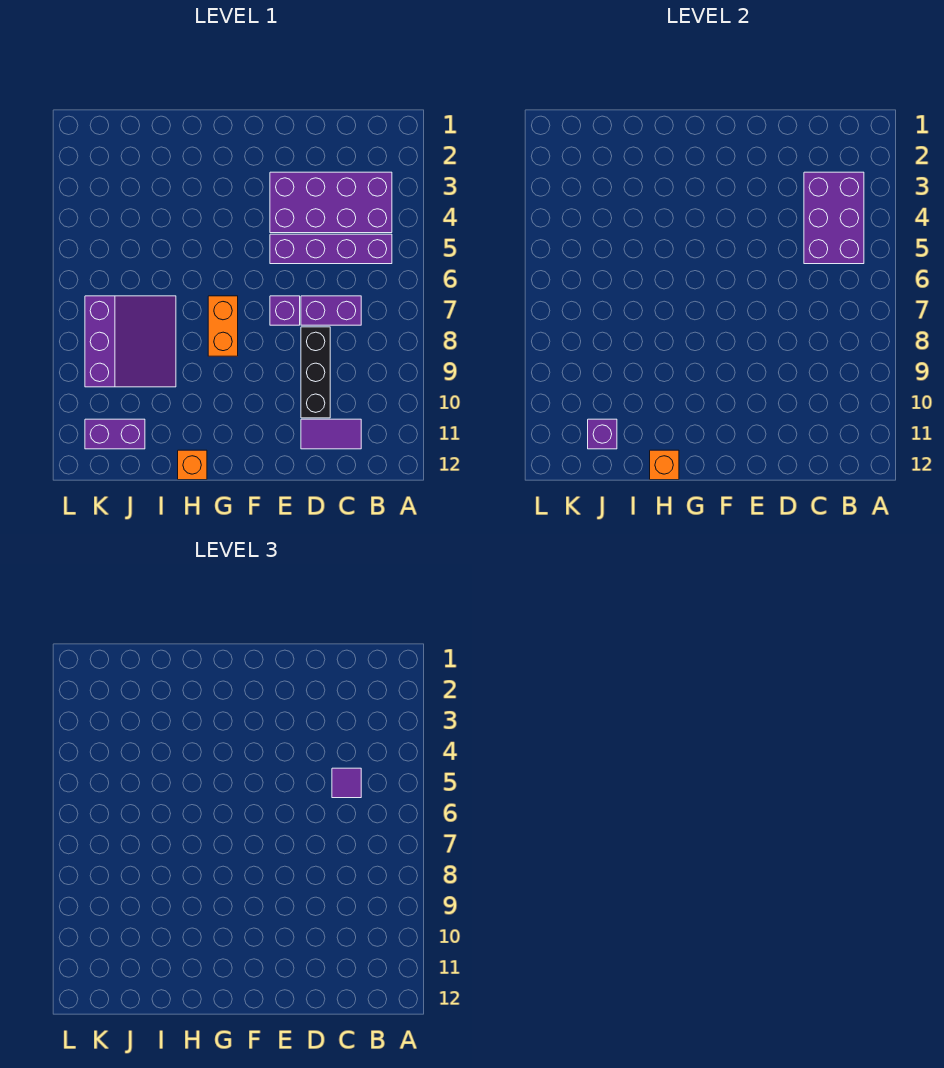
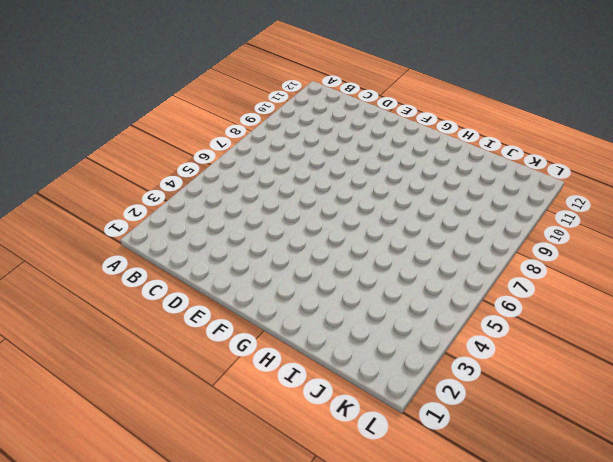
none -> purple 2x4 brick [270,172,392,233]
none -> purple 1x4 brick [270,234,392,264]
none -> purple 1x2 brick [301,296,361,325]

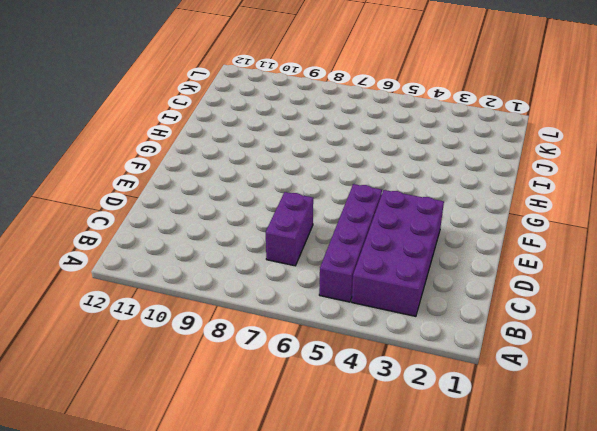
none -> purple 1x2 tile [301,419,361,449]
none -> black 1x3 brick [301,327,330,418]
none -> purple 1x1 brick [270,296,300,325]

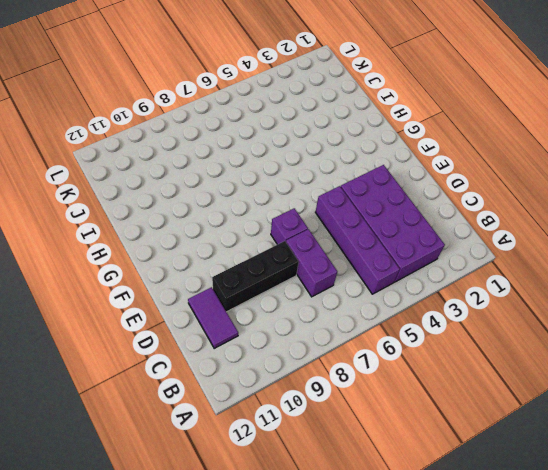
none -> orange 1x2 brick [208,296,238,356]
none -> orange 1x1 brick [178,450,207,480]
none -> purple 3x3 slope [85,296,176,387]

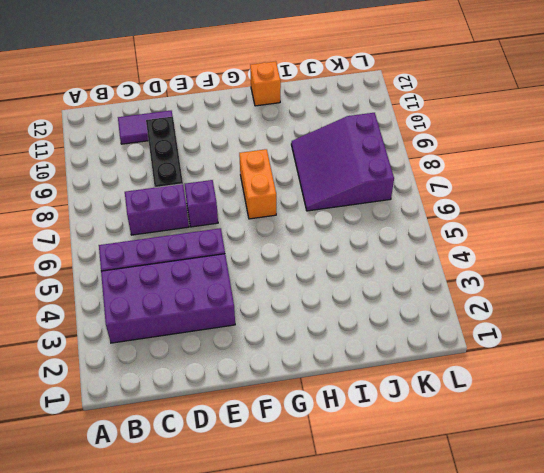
none -> purple 1x2 brick [85,419,145,449]
none -> purple 2x3 brick [804,172,864,264]
none -> orange 1x1 brick [650,450,679,480]

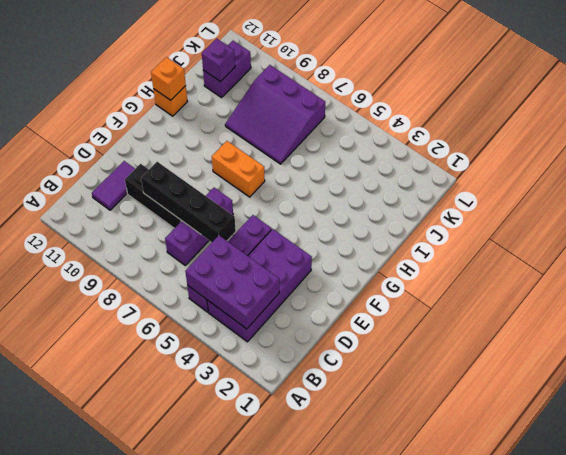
black 1x4 brick [141,162,236,242] -> none
none -> purple 1x1 tile [332,768,361,798]

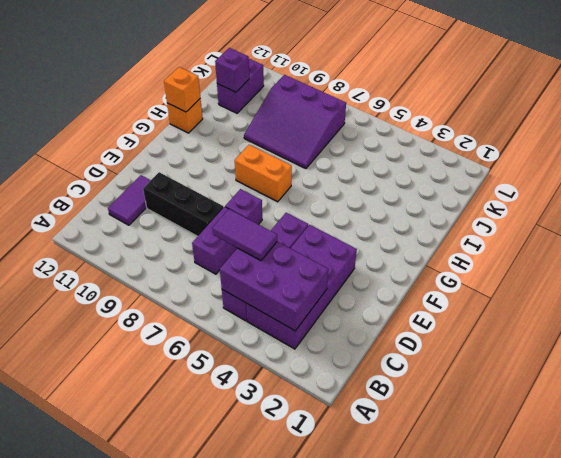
purple 1x2 tile [212,209,277,261] -> purple 1x1 tile [332,768,361,798]

